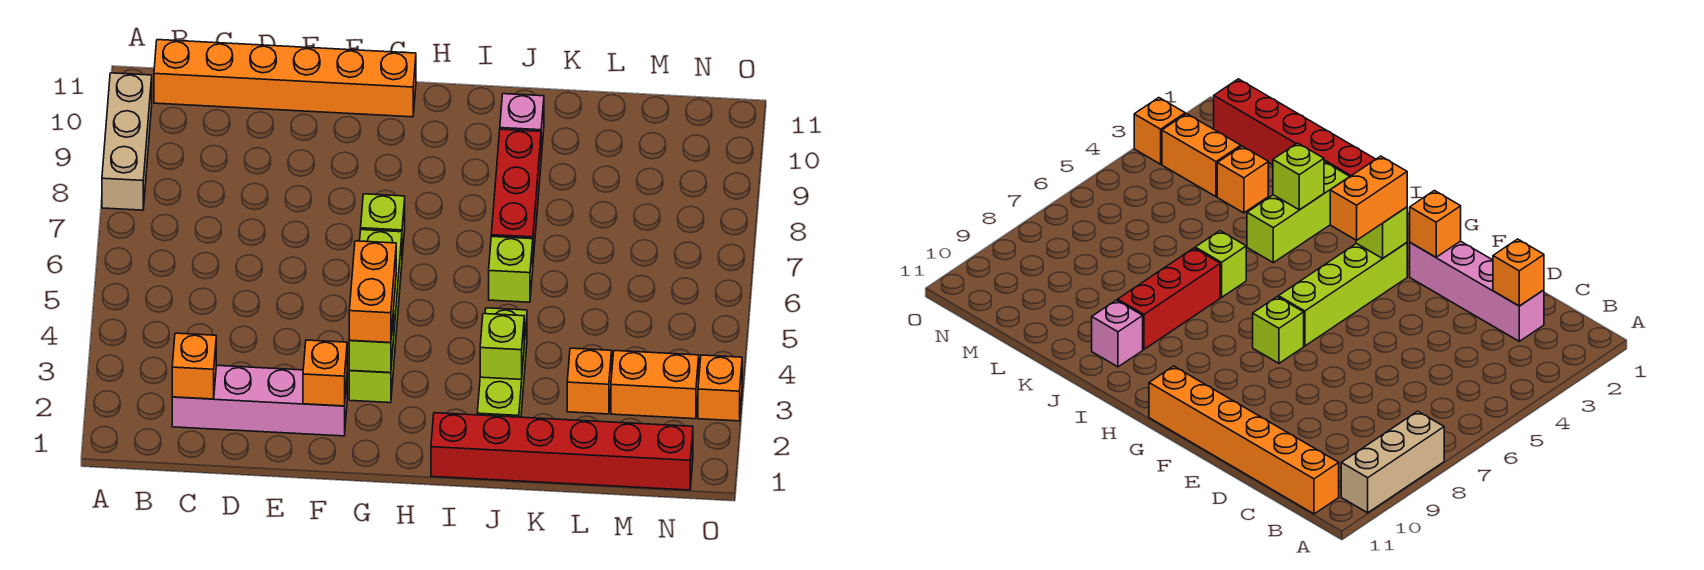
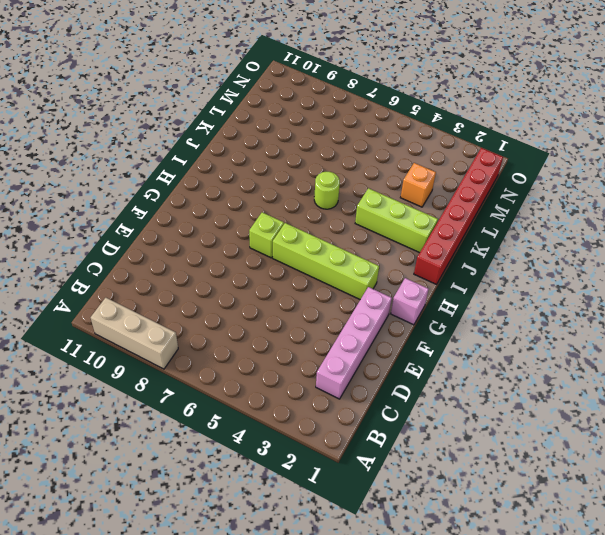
pink 1x1 brick [391,278,429,325] -> pink 1x1 brick moved to [500,94,544,157]
lime 1x1 round brick [314,172,340,209] -> lime 1x1 brick [489,236,533,302]
none -> orange 1x6 brick [154,40,416,117]
none -> red 1x3 brick [491,129,541,259]
none -> orange 1x2 brick [611,351,699,419]

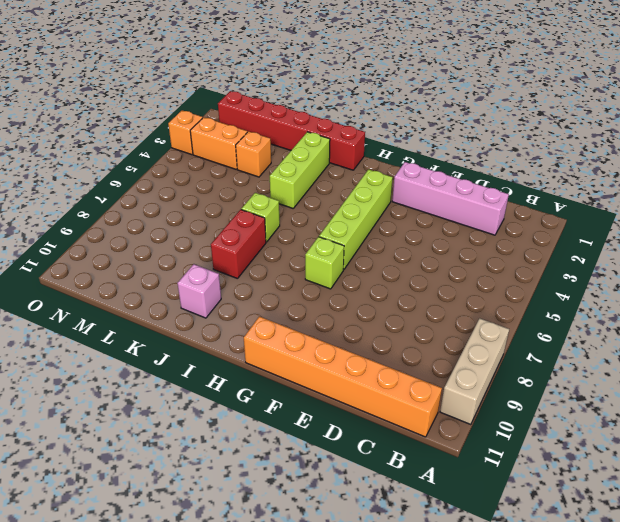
red 1x2 brick [211,210,266,279] -> red 1x3 brick [491,129,541,259]
none -> orange 1x1 brick [172,333,216,399]
none -> orange 1x1 brick [303,340,347,406]
none -> lime 1x1 brick [349,311,394,373]

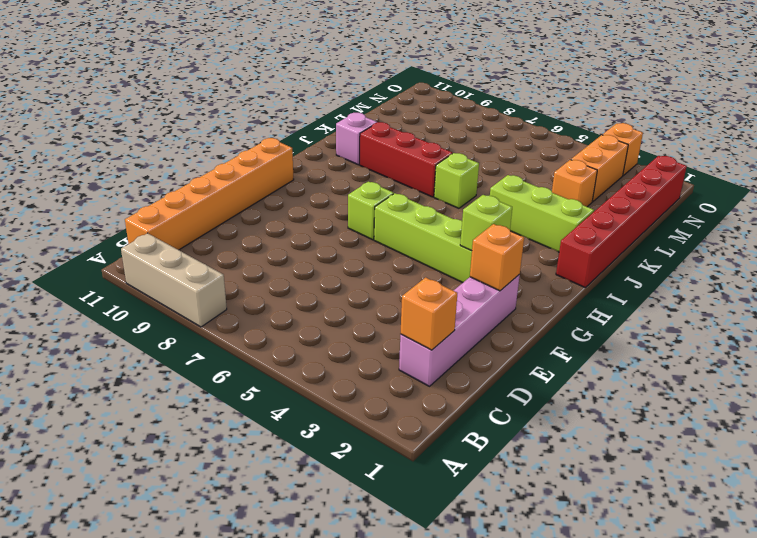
none -> lime 1x1 brick [480,314,524,380]
none -> orange 1x2 brick [349,241,396,343]

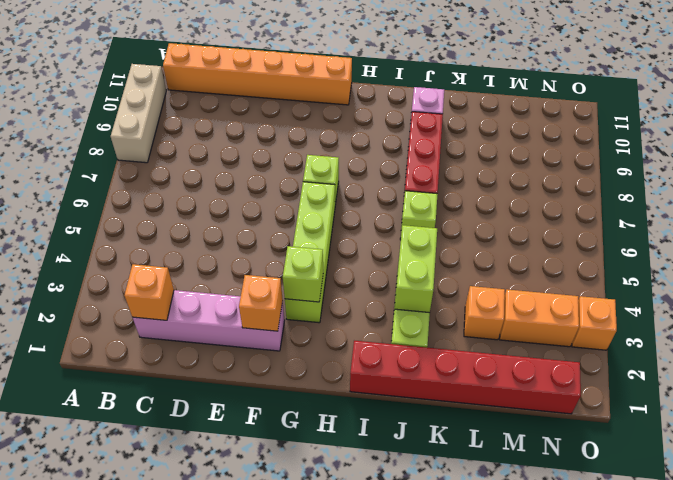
lime 1x2 brick [395,225,437,313] -> lime 1x1 brick [480,314,524,380]
none -> orange 1x2 brick [349,241,396,343]

